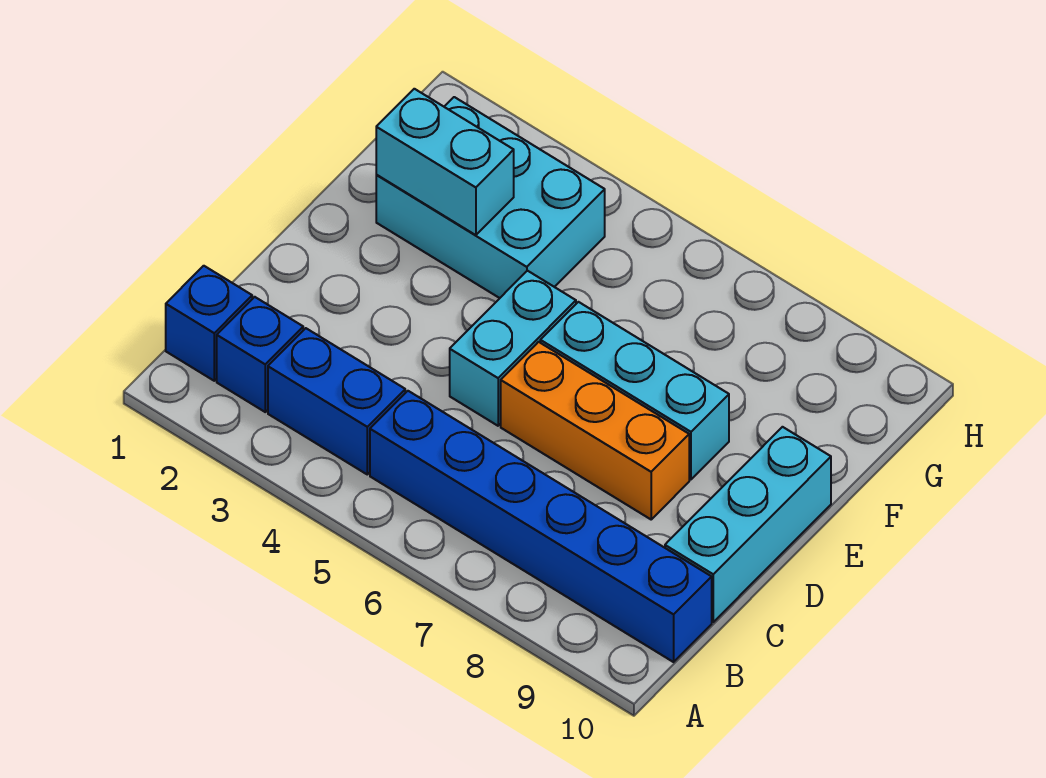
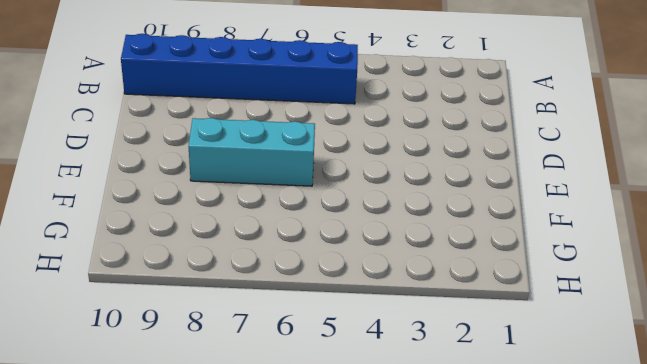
none -> blue 1x1 brick [166,266,252,381]
none -> blue 1x1 brick [217,297,303,412]

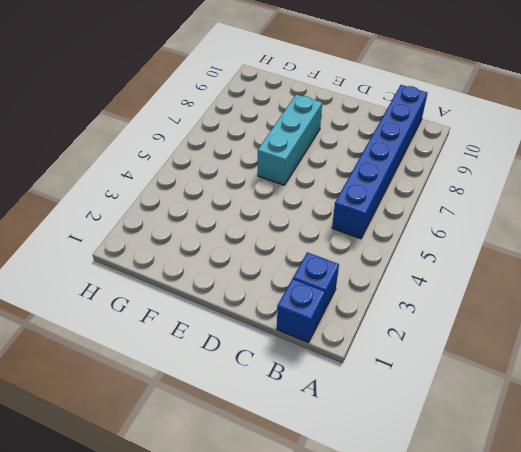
none -> blue 1x2 brick [268,328,405,474]
none -> cyan 1x3 brick [665,427,831,622]

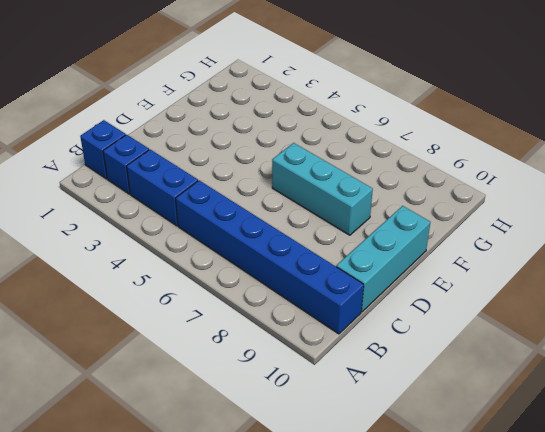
none -> cyan 1x2 brick [450,271,576,426]
none -> orange 1x3 brick [501,342,689,519]

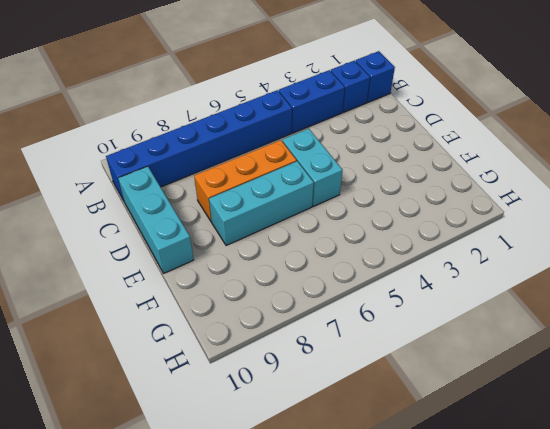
none -> cyan 2x3 brick [376,97,605,298]
none -> cyan 1x2 brick [376,89,514,235]

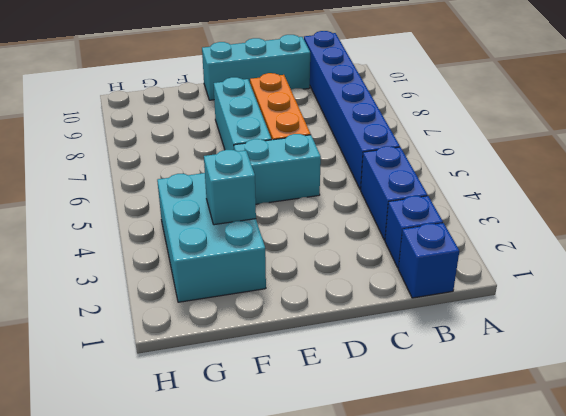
cyan 1x1 brick [204,150,256,225] -> cyan 1x2 brick [376,89,514,235]

